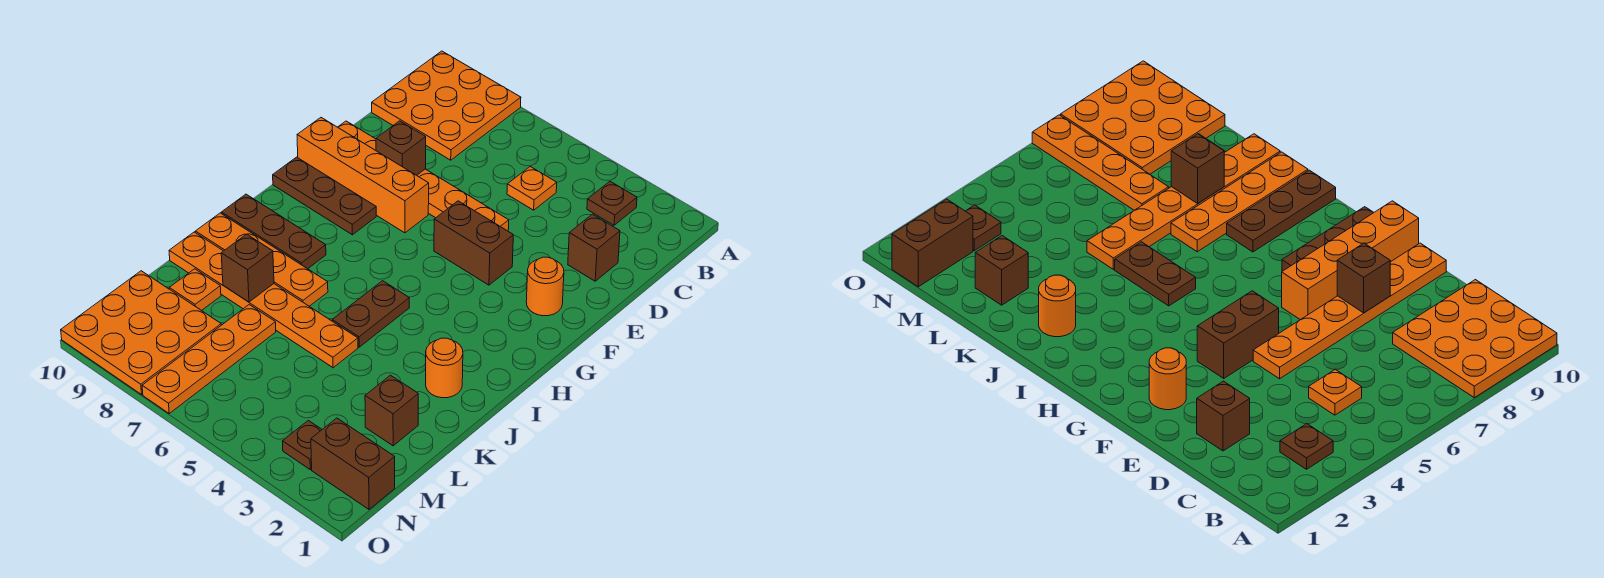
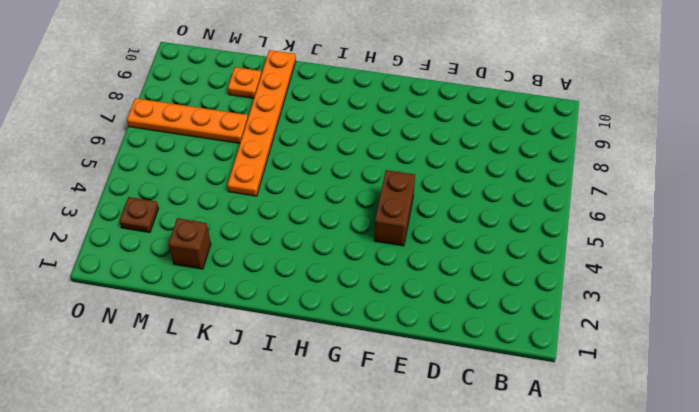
none -> orange 3x3 plate [372,51,521,160]
none -> brown 1x1 plate [587,182,637,225]
none -> orange 1x1 plate [507,167,557,210]

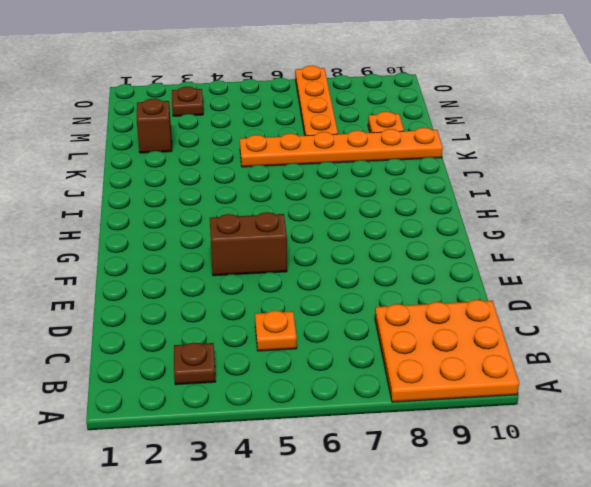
none -> brown 1x1 brick [568,214,620,281]
none -> orange 1x6 plate [338,121,509,231]
none -> orange 1x1 round brick [526,257,564,316]

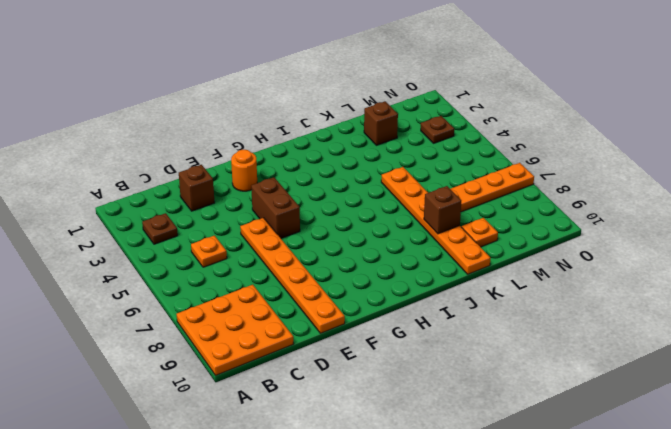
none -> orange 1x4 brick [297,118,429,233]
none -> brown 1x3 plate [273,157,376,235]
none -> brown 1x2 plate [332,281,409,347]

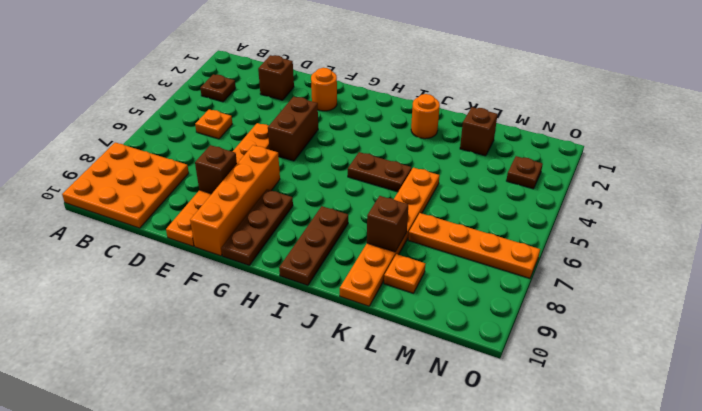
none -> orange 1x4 plate [195,213,328,306]
none -> orange 3x3 plate [61,271,221,395]
none -> brown 1x2 brick [311,418,395,509]

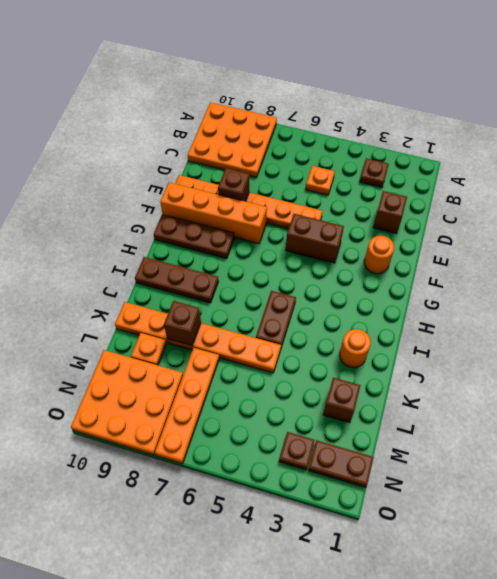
brown 1x2 plate [308,440,374,487] -> brown 1x2 brick [311,418,395,509]
none -> orange 1x4 plate [195,213,328,306]

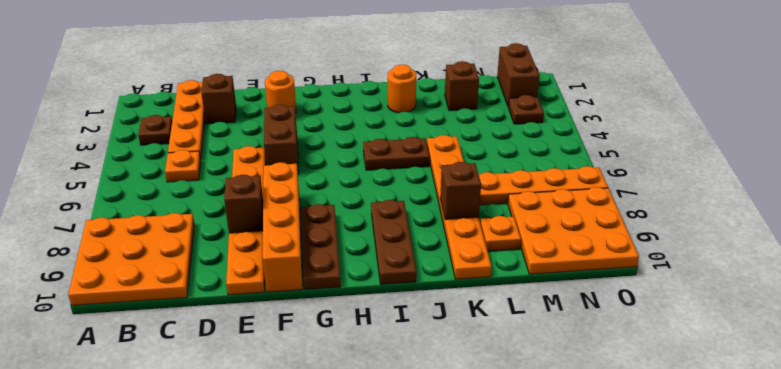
orange 1x4 plate [168,80,205,160] -> orange 1x4 plate moved to [195,213,328,306]

